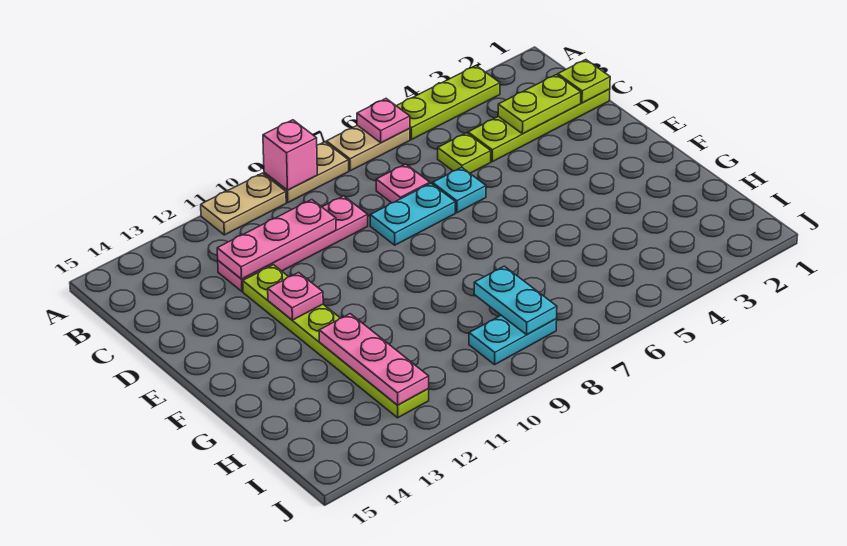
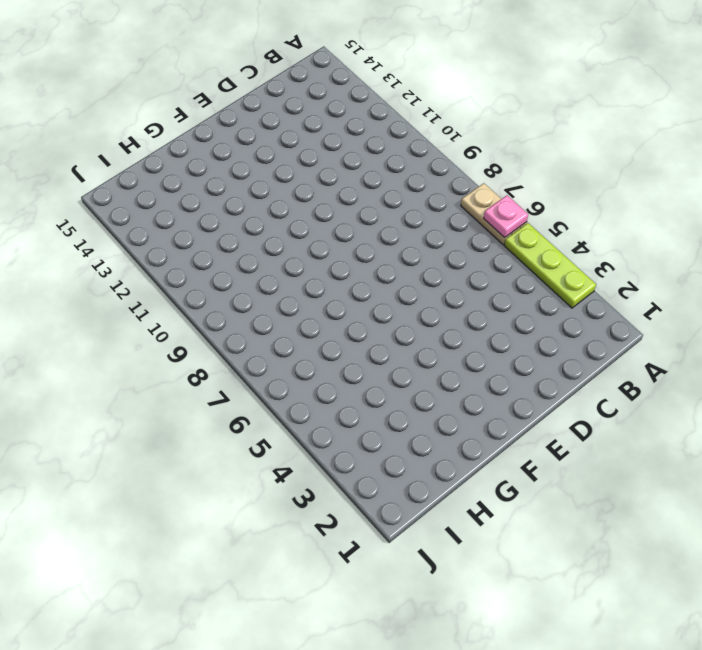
none -> tan 1x2 plate [264,142,349,202]
none -> tan 1x2 plate [201,173,286,235]
none -> lime 1x4 plate [468,89,610,162]

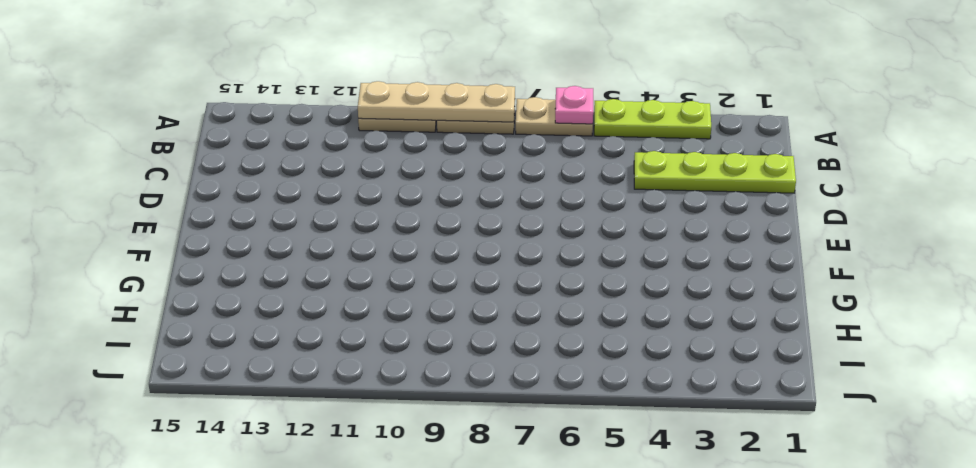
tan 1x4 plate [358,81,515,122] -> pink 1x1 brick [263,120,317,190]
none -> lime 1x1 plate [438,133,491,173]
none -> pink 1x1 plate [376,164,430,203]
none -> pink 1x4 plate [218,196,368,291]

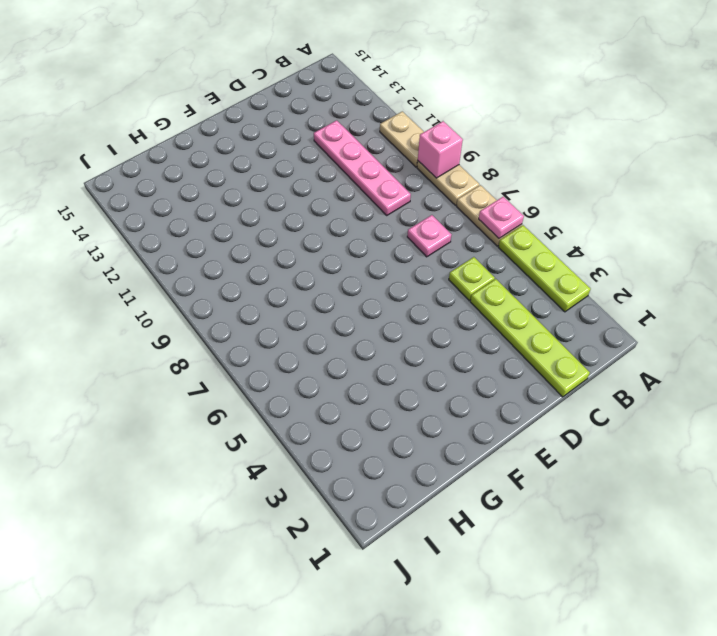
none -> cyan 1x1 plate [432,167,486,213]
none -> cyan 1x2 plate [370,183,455,245]
none -> lime 1x6 plate [243,265,429,418]

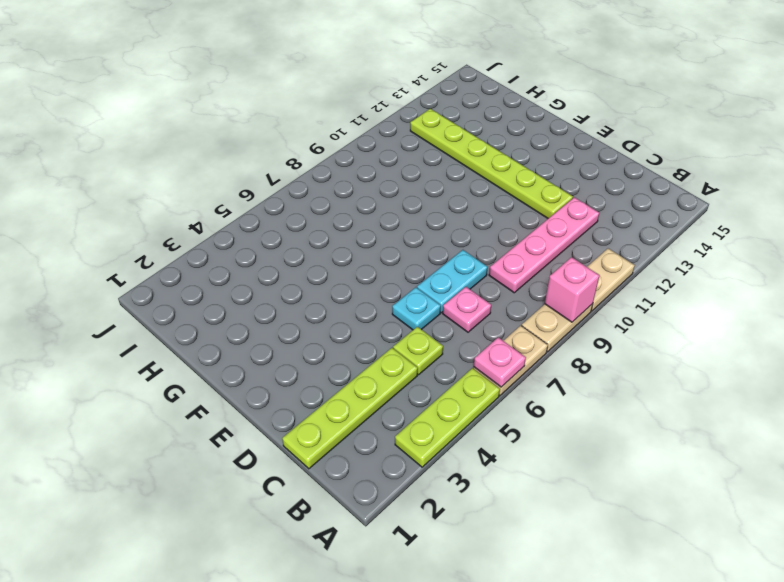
none -> cyan 1x2 plate [469,315,557,365]
none -> lime 1x1 plate [558,60,610,103]
none -> lime 1x2 plate [498,75,581,134]

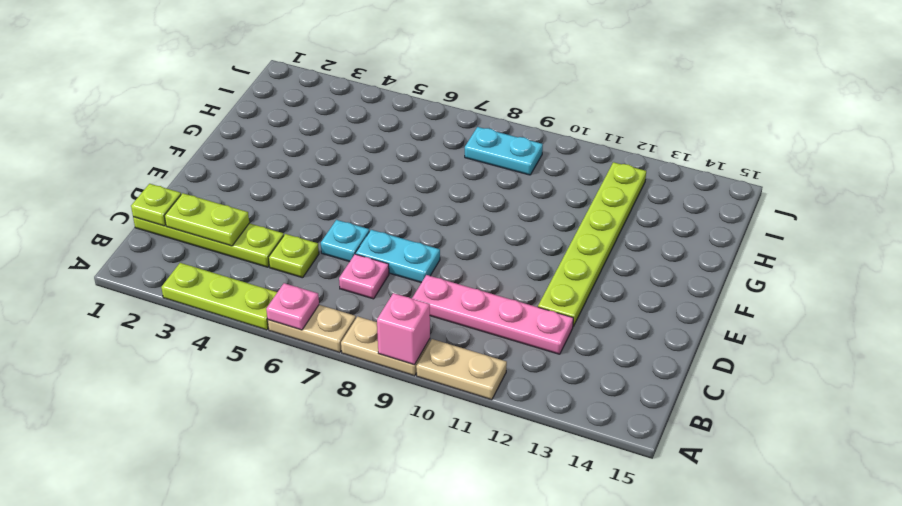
none -> pink 1x3 plate [217,200,336,279]
none -> pink 1x1 plate [268,272,323,320]
none -> pink 1x3 plate [319,314,429,405]

